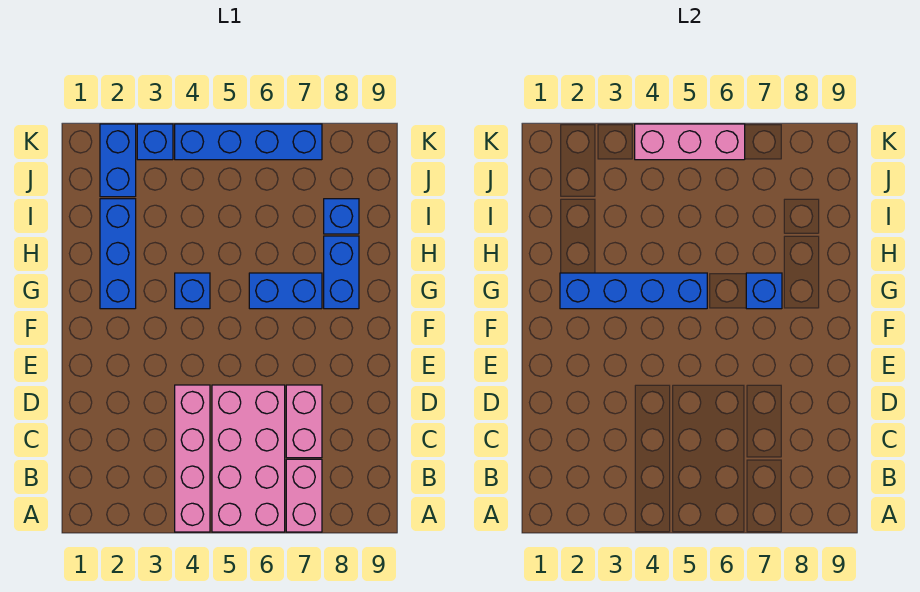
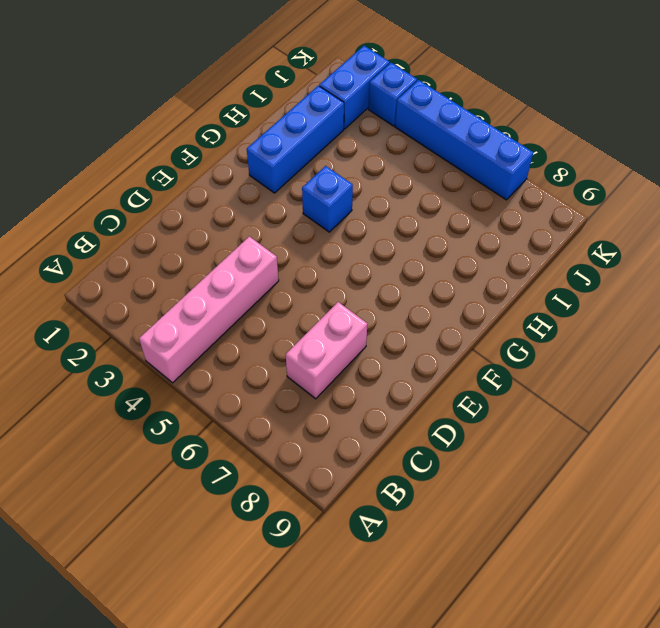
none -> pink 2x4 brick [212,385,285,532]
none -> pink 1x2 brick [286,459,322,532]
none -> blue 1x2 brick [249,273,322,309]

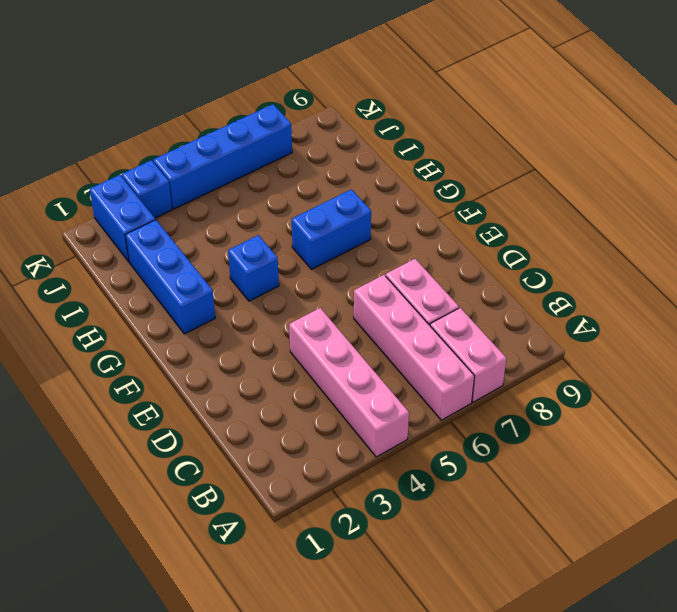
pink 1x4 brick [354,275,474,420] -> pink 2x4 brick [212,385,285,532]
none -> blue 1x2 brick [324,236,359,309]
none -> blue 1x1 brick [324,199,359,234]
none -> blue 1x4 brick [560,273,707,309]

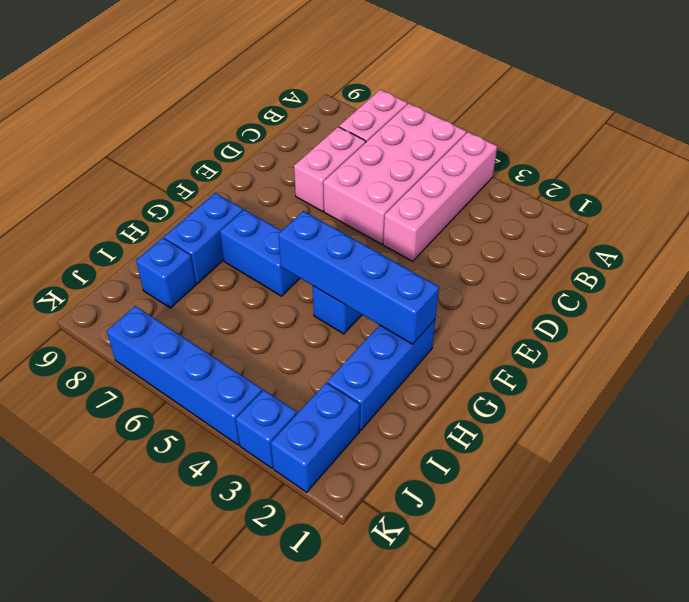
none -> blue 1x1 brick [746,273,782,309]
none -> pink 1x3 brick [635,124,745,160]

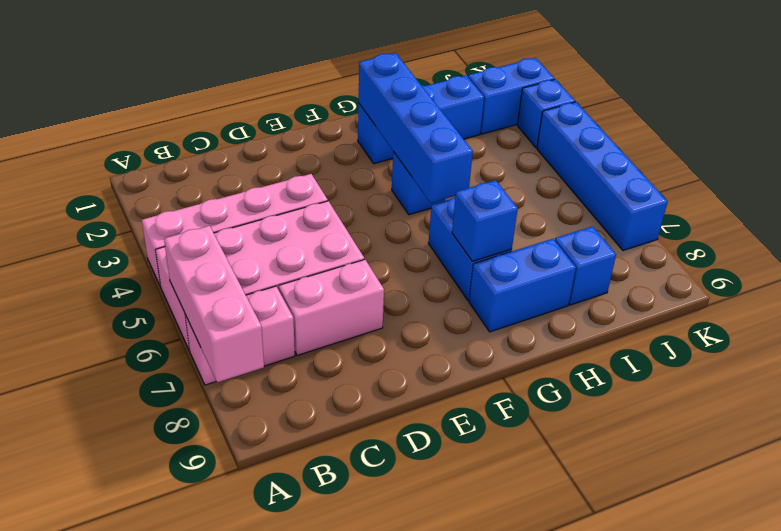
pink 1x3 brick [164,226,264,382] -> pink 1x3 brick moved to [635,124,745,160]

